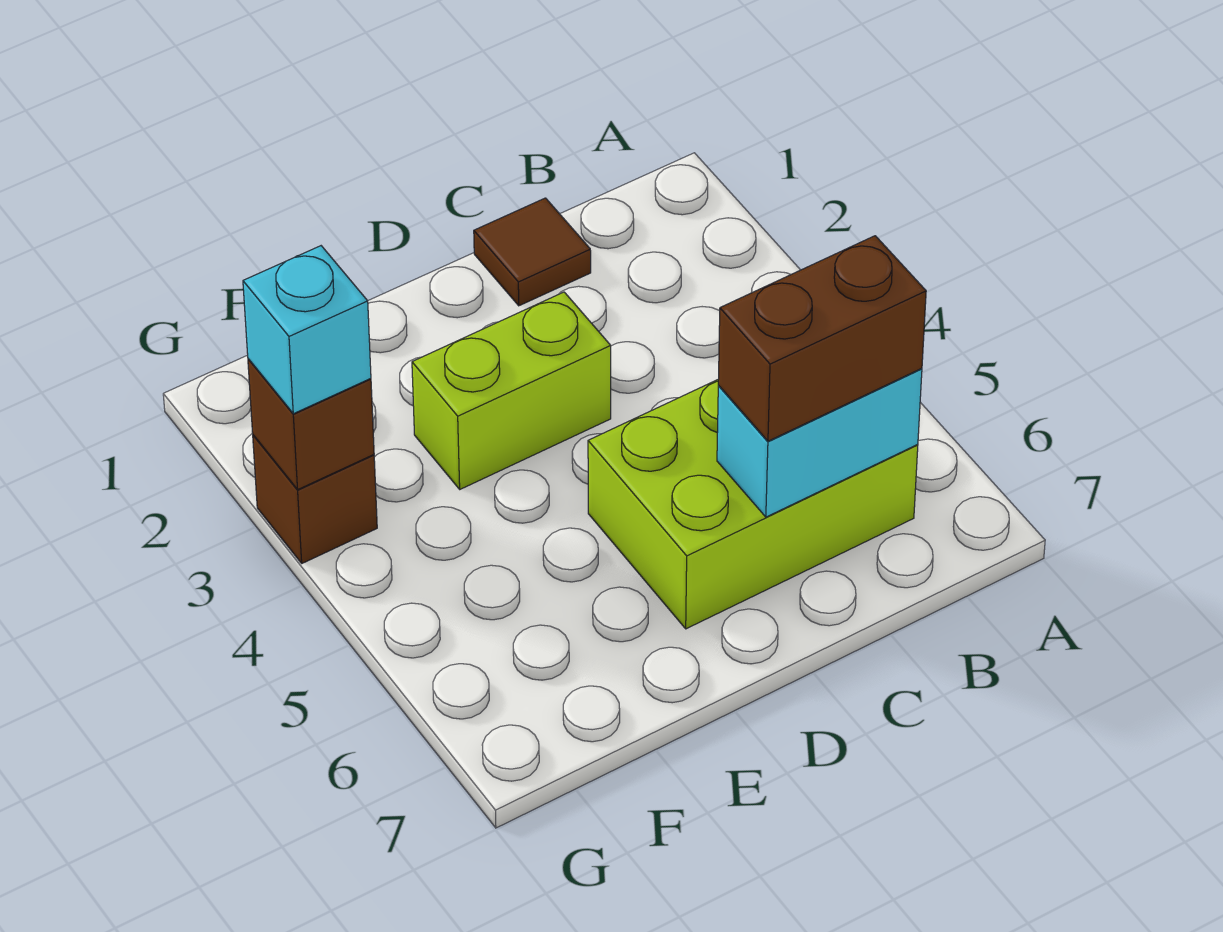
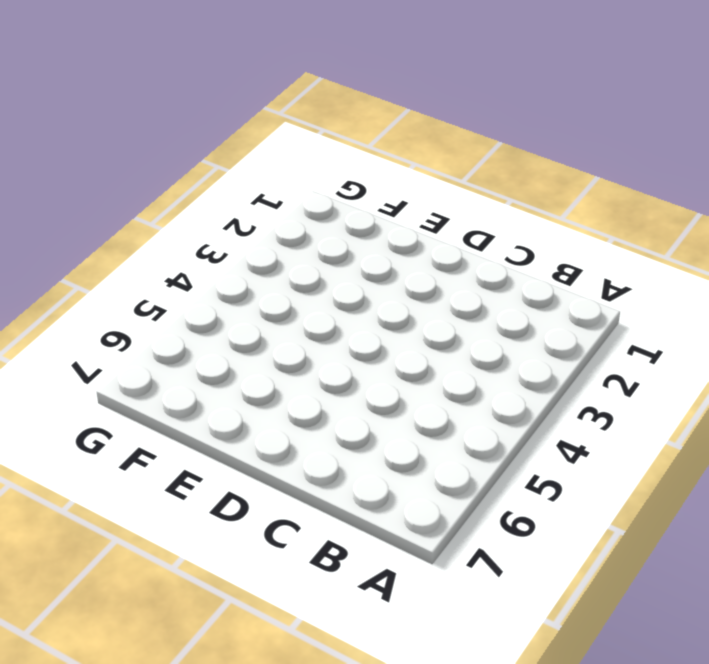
none -> lime 2x3 brick [588,380,918,629]
none -> brown 1x1 tile [474,198,591,306]

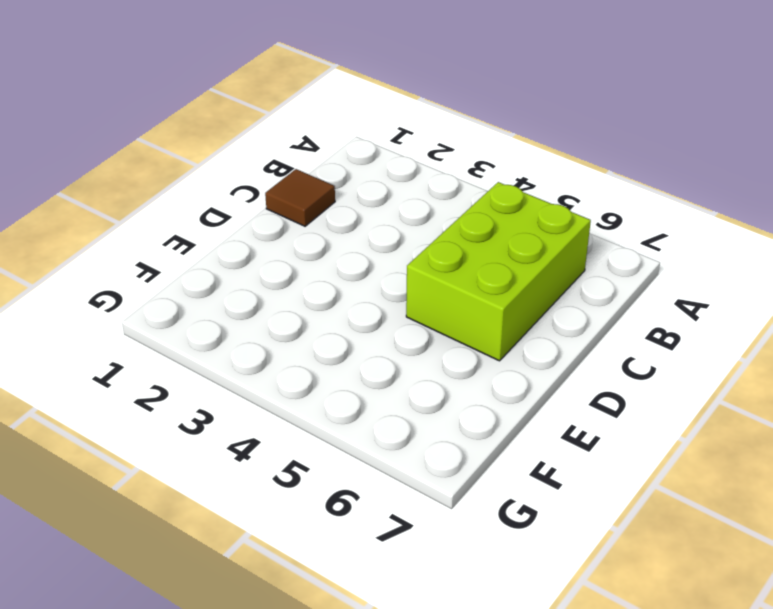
none -> lime 1x2 brick [412,292,611,489]
none -> brown 1x1 brick [253,435,377,563]

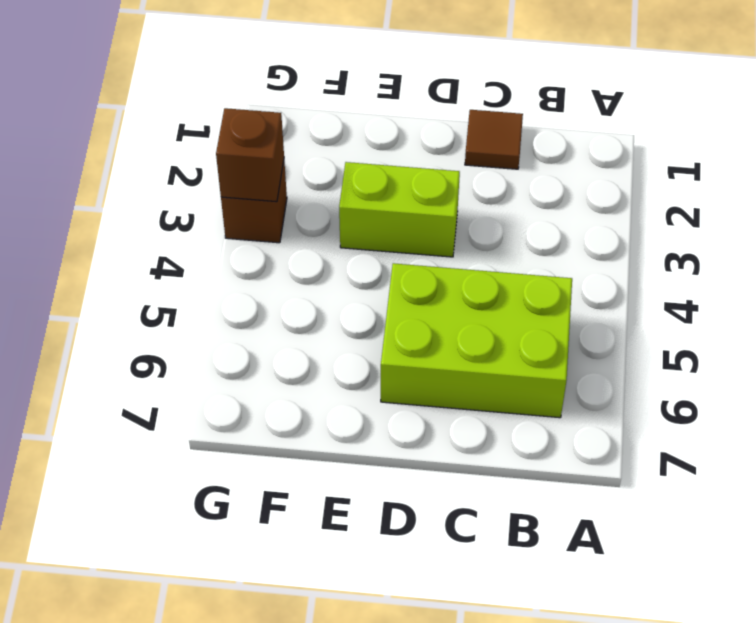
none -> cyan 1x2 brick [717,369,922,517]
none -> brown 1x2 brick [718,236,926,441]

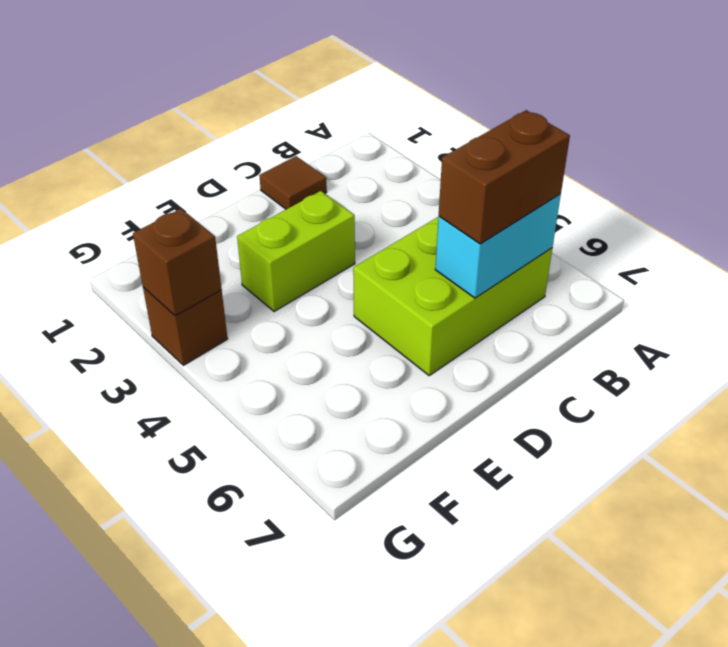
none -> cyan 1x1 brick [243,246,371,414]

